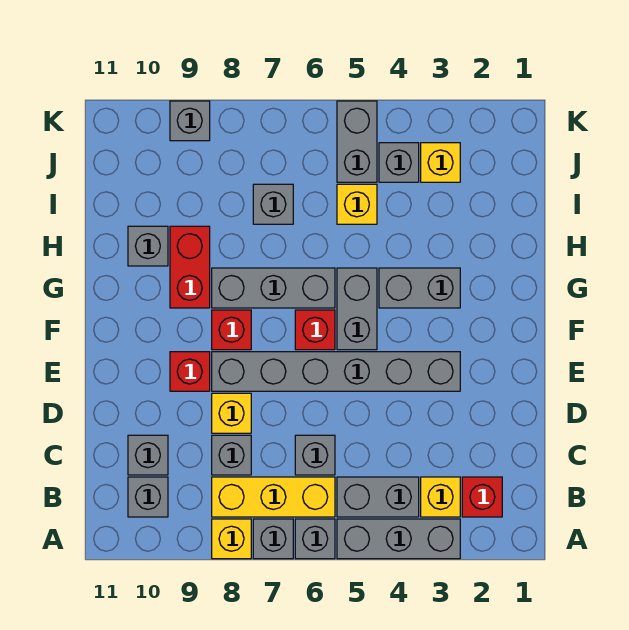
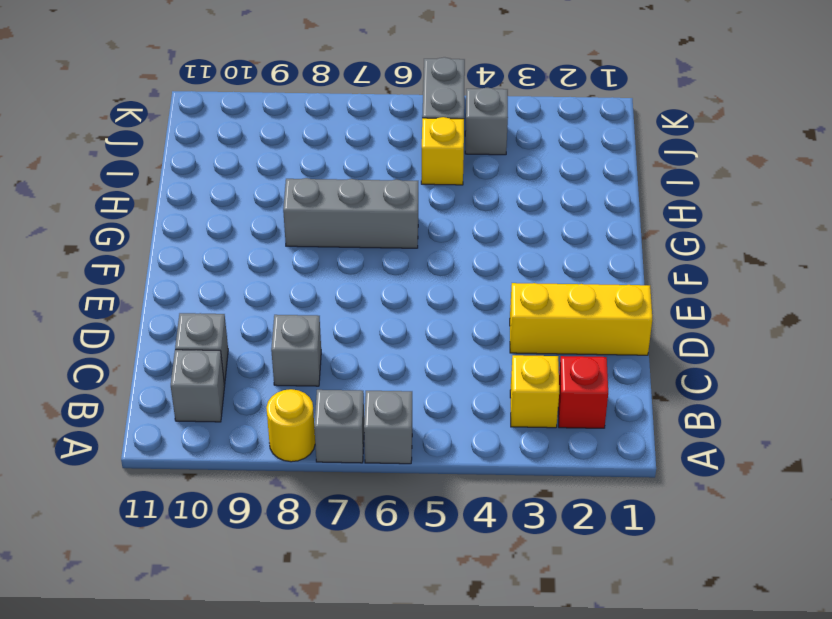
yellow 1x1 round brick [266,389,315,462] -> yellow 1x1 brick [212,519,251,559]
yellow 1x3 brick [510,283,652,355] -> yellow 1x3 brick moved to [212,477,335,517]
none -> grey 1x3 brick [337,519,460,559]
none -> grey 1x2 brick [337,477,419,517]
none -> grey 1x1 brick [295,435,335,475]

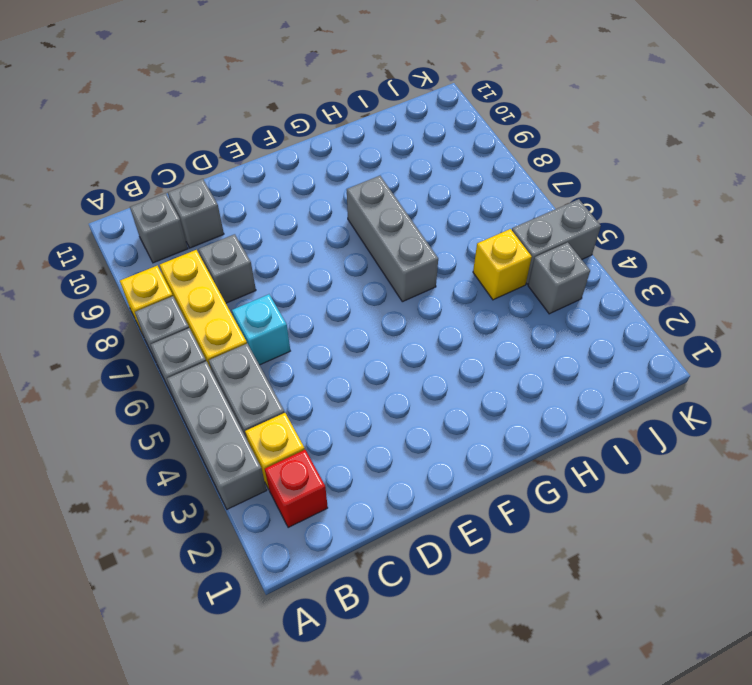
cyan 1x1 brick [232,294,290,365] -> grey 1x1 brick [295,435,335,475]
none -> yellow 1x1 brick [212,393,251,433]
none -> grey 1x6 brick [212,352,460,391]
none -> red 1x1 brick [170,352,210,391]

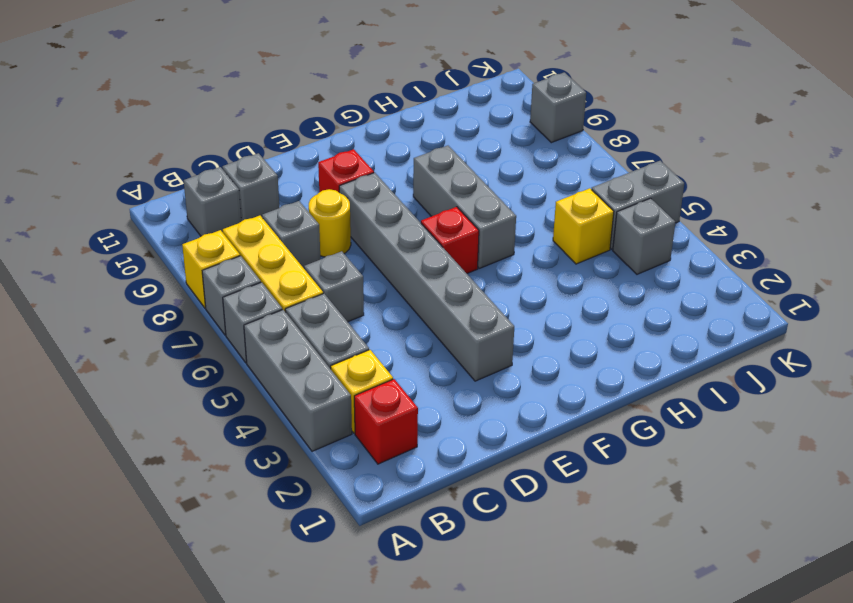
yellow 1x1 round brick [309,189,351,257] -> yellow 1x1 brick [212,393,251,433]
none -> grey 1x2 brick [337,268,377,350]
none -> red 1x1 brick [212,310,251,350]
none -> grey 1x2 brick [379,268,460,308]

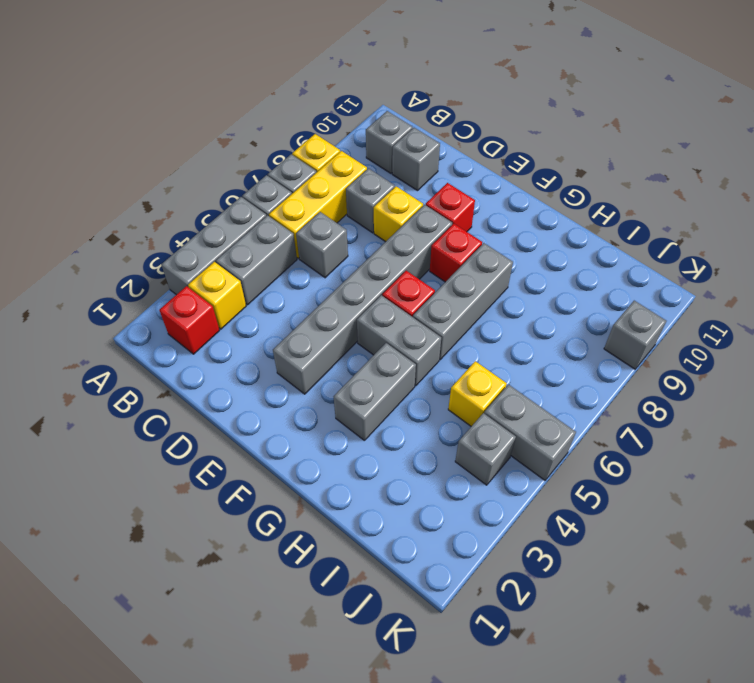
none -> red 1x2 brick [170,226,210,308]
none -> grey 1x1 brick [128,226,168,266]
none -> grey 1x1 brick [253,184,293,224]

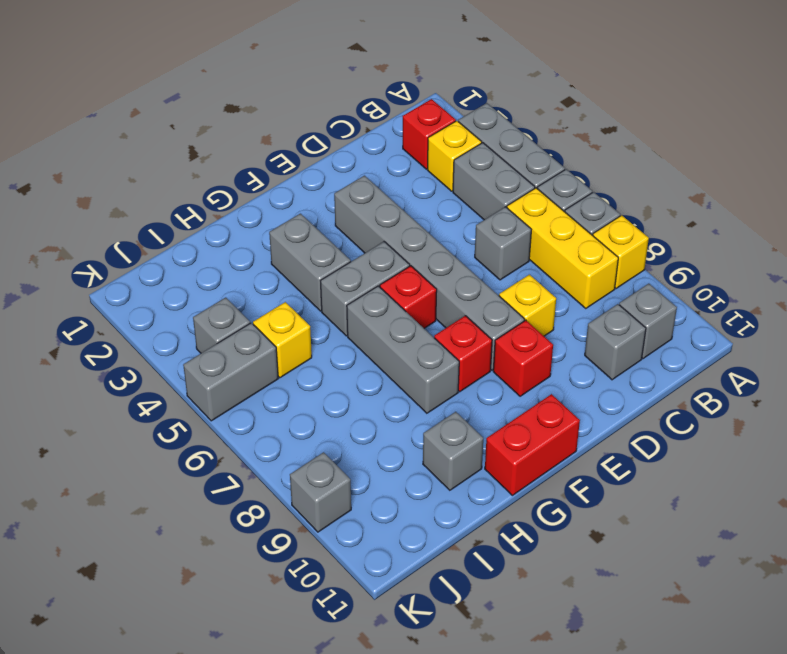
red 1x2 brick [485,394,580,495] -> red 1x2 brick moved to [170,226,210,308]
none -> grey 1x1 brick [212,435,251,475]
none -> grey 1x1 brick [253,184,293,224]
none -> yellow 1x1 brick [421,143,460,182]

